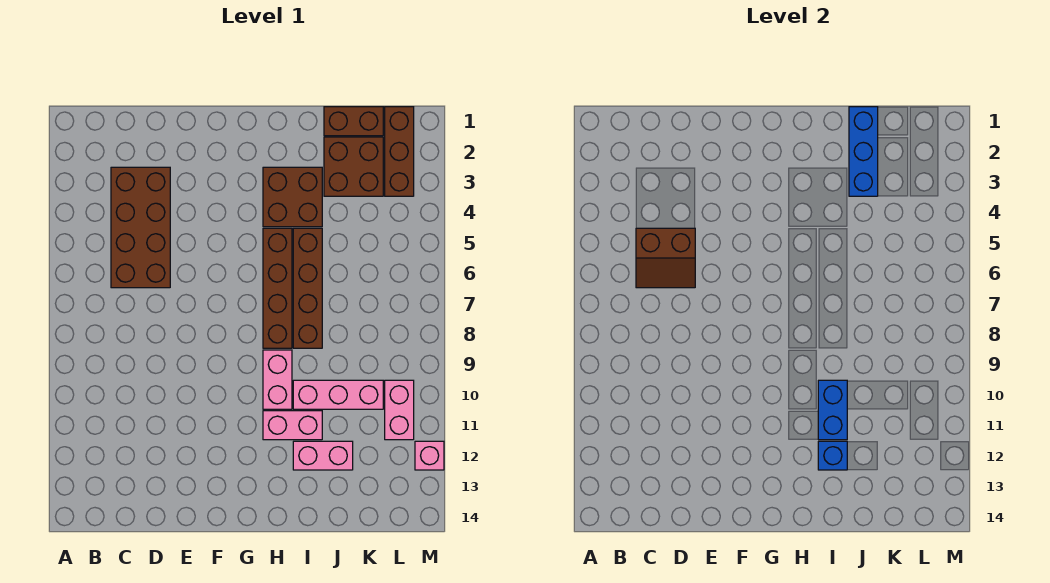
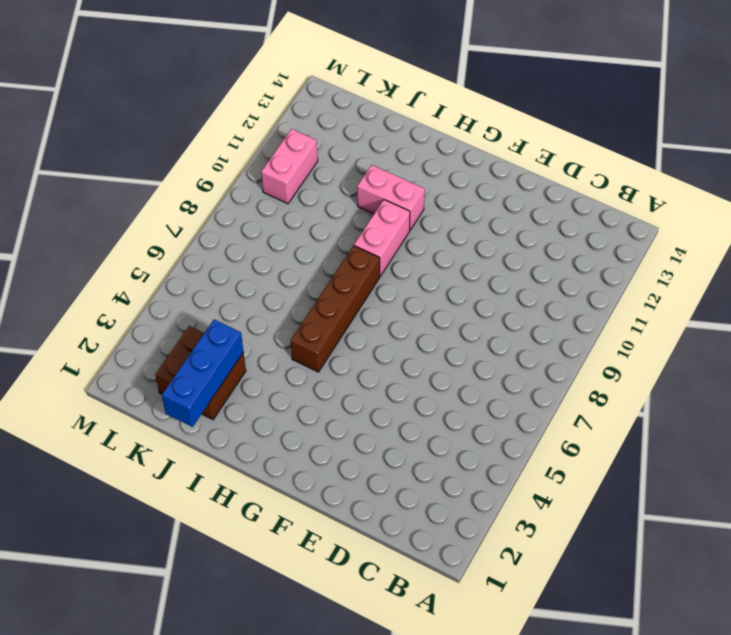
none -> brown 2x4 brick [111,167,170,288]
none -> brown 2x2 brick [263,167,322,227]
none -> brown 1x4 brick [293,228,322,348]

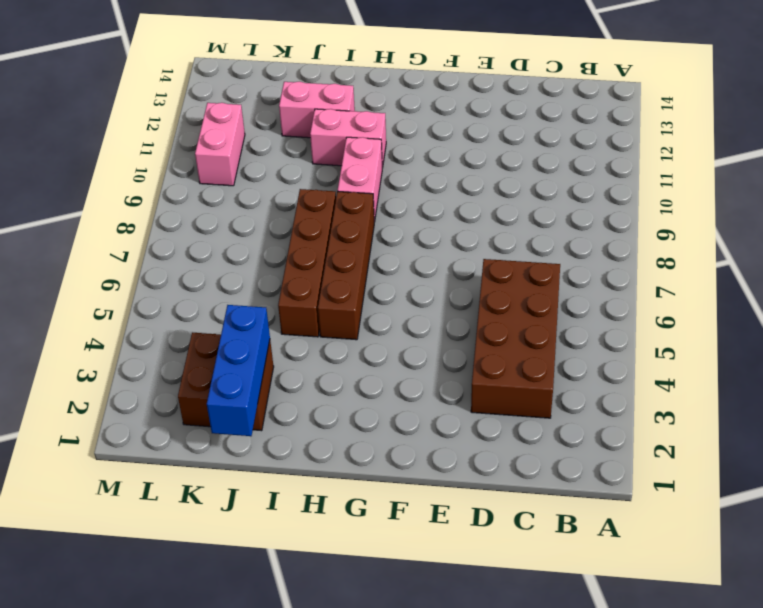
none -> brown 2x2 brick [263,167,322,227]
none -> pink 1x3 brick [293,380,383,409]
none -> brown 1x2 brick [324,107,383,136]

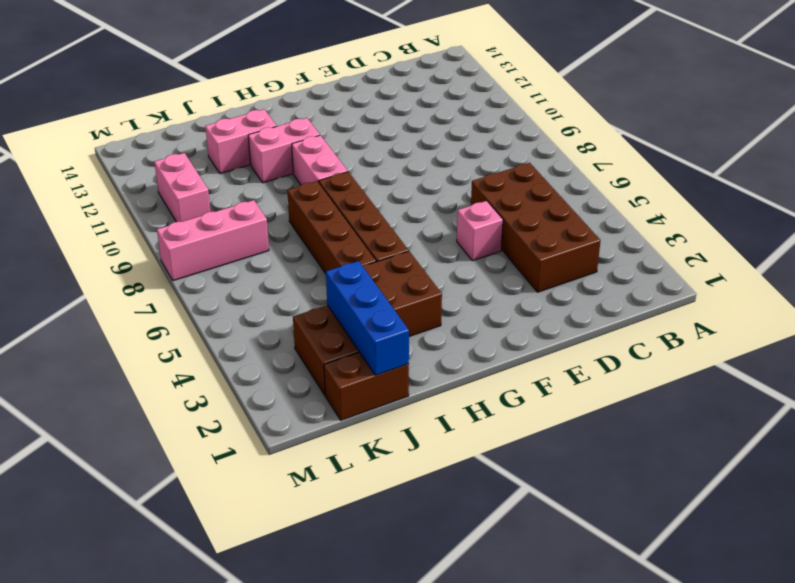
pink 1x1 brick [457,201,503,261] -> pink 1x1 brick moved to [415,441,444,470]
pink 1x3 brick [157,200,269,281] -> pink 1x3 brick moved to [293,380,383,409]
none -> brown 1x3 brick [385,107,414,196]
none -> brown 2x2 slope [636,228,695,288]
none -> blue 1x2 brick [818,380,847,440]

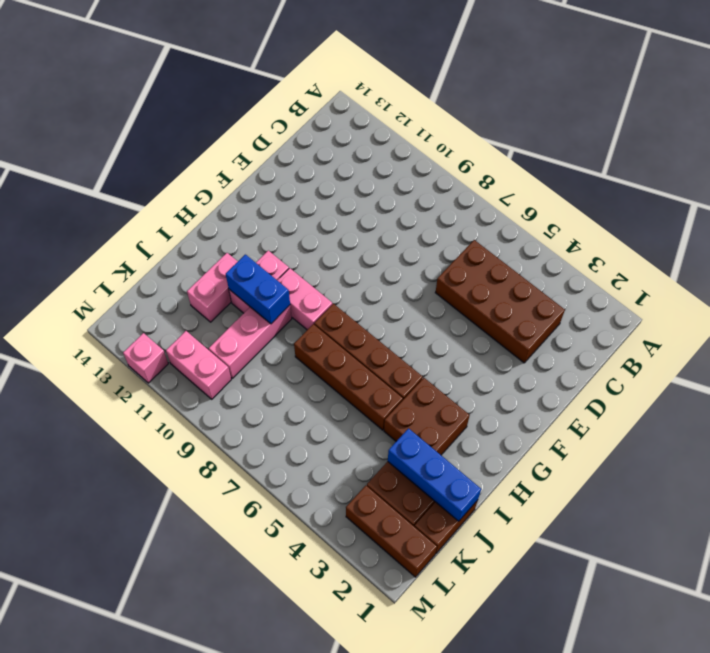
none -> brown 2x2 slope [636,228,695,288]
none -> blue 1x1 brick [818,441,847,470]

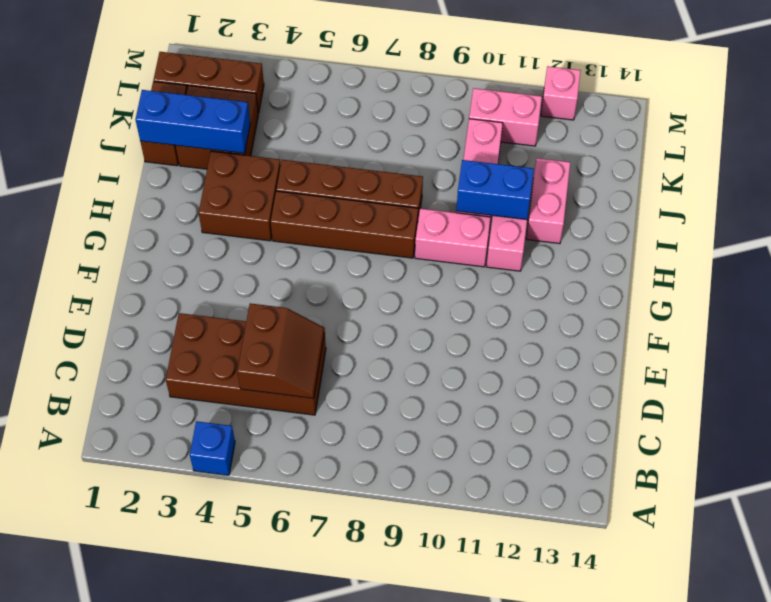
blue 1x1 brick [190,421,235,475] -> blue 1x1 brick moved to [818,441,847,470]

